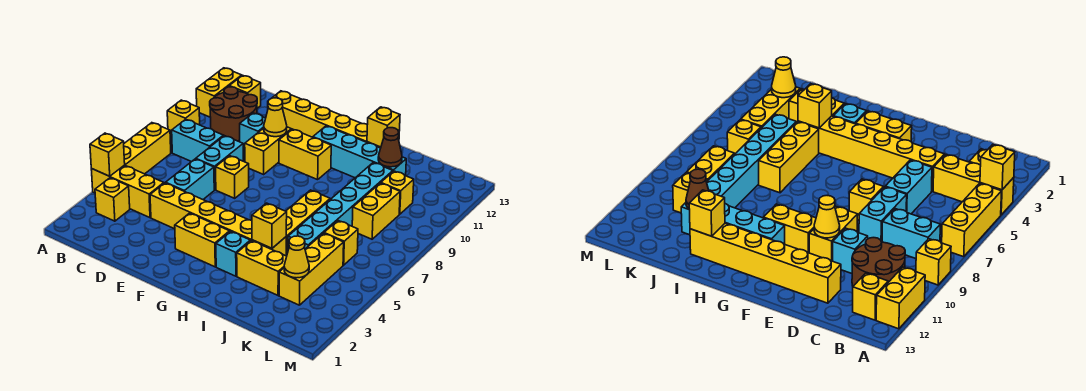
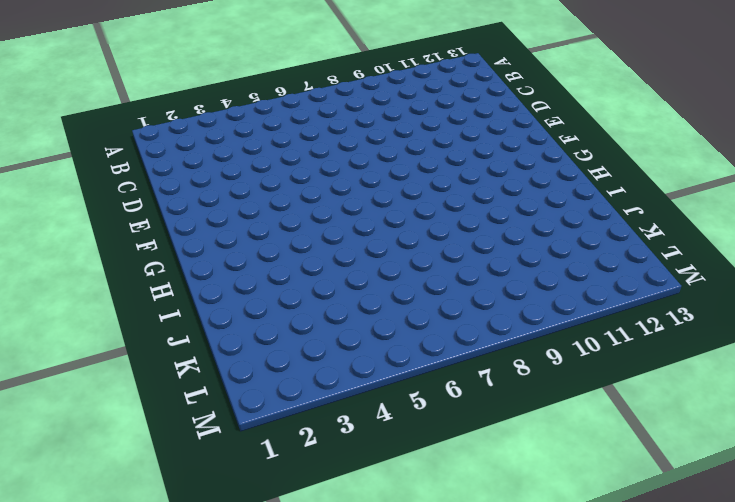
none -> yellow 1x3 brick [91,165,164,218]
none -> yellow 1x3 brick [124,123,171,174]
none -> yellow 1x1 brick [167,100,200,135]
none -> yellow 1x2 brick [196,68,242,117]

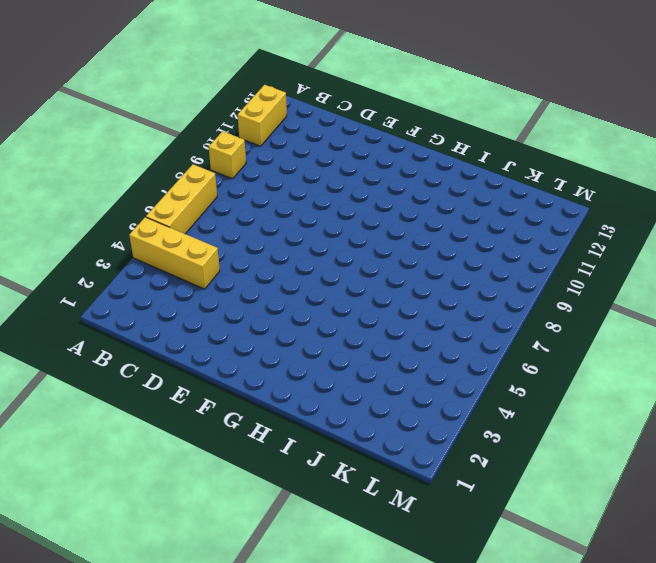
none -> yellow 1x1 brick [95,178,130,221]
none -> cyan 1x2 brick [172,119,224,162]
none -> brown 2x2 round brick [210,87,257,141]
none -> yellow 1x1 brick [229,75,261,108]

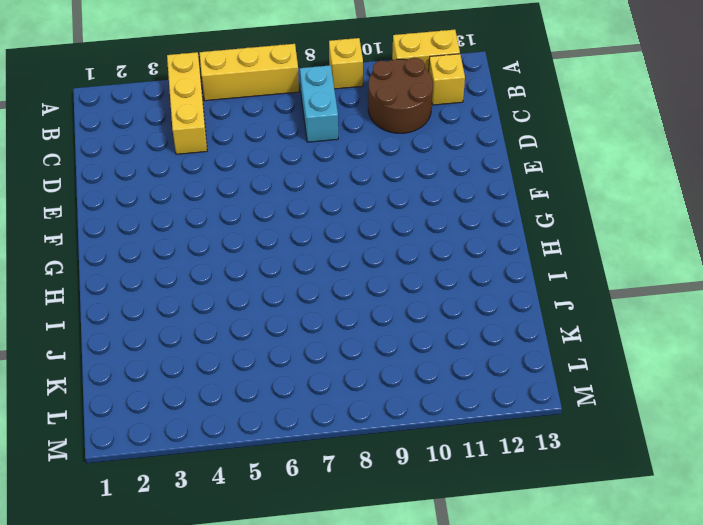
none -> yellow 1x1 brick [95,178,130,221]
none -> yellow 1x6 brick [150,183,286,256]
none -> cyan 1x2 brick [166,159,214,199]
none -> cyan 1x2 brick [196,136,243,190]

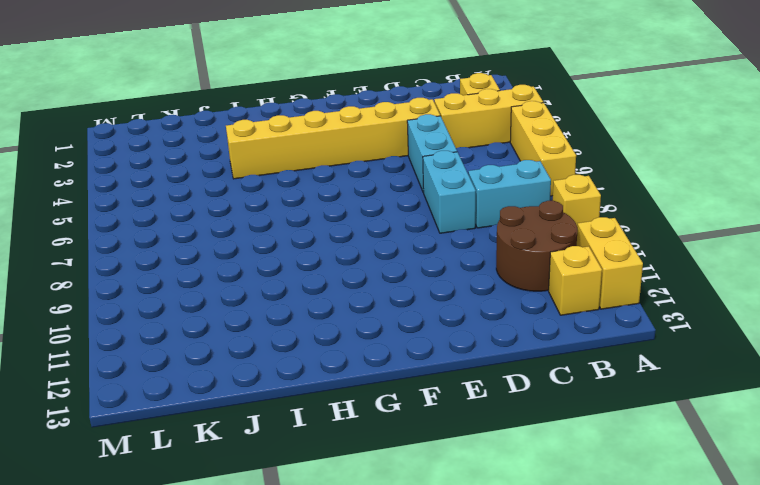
none -> cyan 1x1 brick [240,113,266,149]
none -> yellow 1x6 brick [272,91,381,148]
none -> yellow 1x1 brick [216,156,249,198]
none -> yellow 1x2 brick [245,127,291,174]

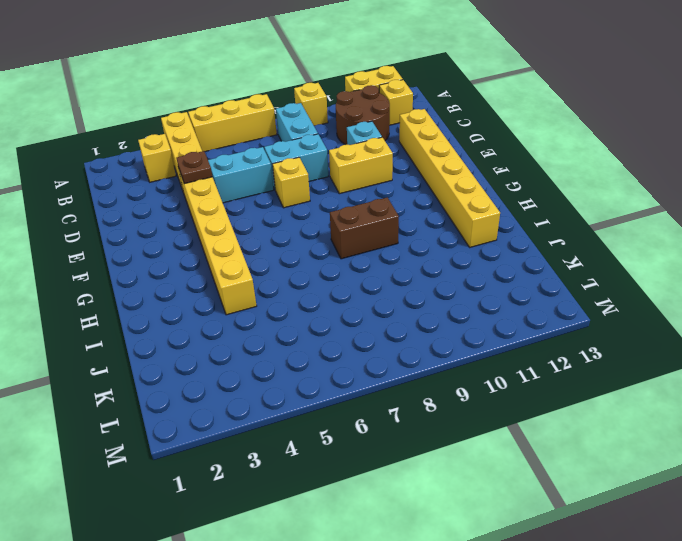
brown 1x1 plate [177,151,212,184] -> none
brown 1x2 brick [330,197,399,259] -> none
none -> yellow 1x2 brick [175,213,230,267]
none -> yellow 1x2 brick [279,129,331,180]
none -> cyan 1x4 brick [313,126,406,178]
none -> cyan 1x1 brick [216,231,250,276]

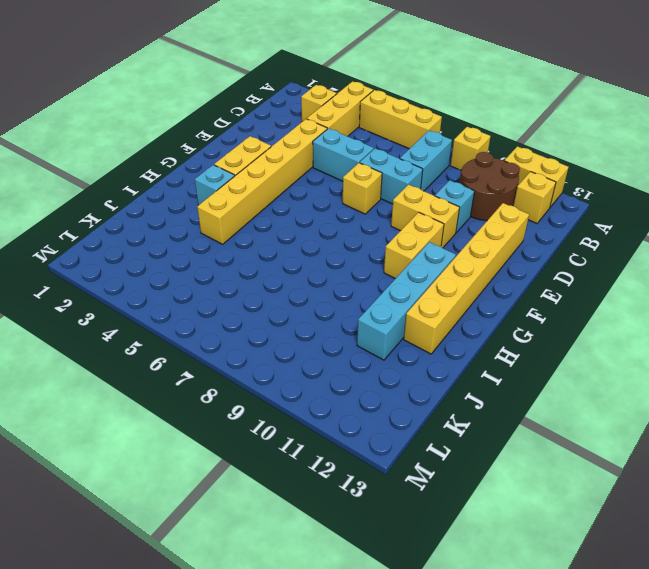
none -> yellow 1x2 brick [237,241,287,295]
none -> yellow 1x3 brick [286,190,330,256]
none -> cyan 1x6 brick [288,163,393,250]
none -> yellow 1x3 brick [279,233,344,305]

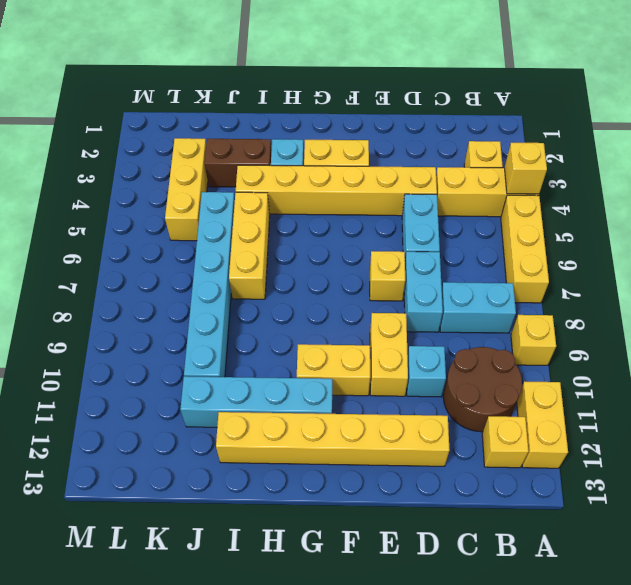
brown 1x2 brick [205,139,272,187] -> yellow 1x2 brick [237,241,287,295]
none -> yellow 1x1 brick [324,221,358,265]
none -> yellow 1x2 brick [352,183,400,239]
none -> yellow 1x1 brick [381,171,414,214]
none -> yellow 1x1 cone [264,98,287,137]

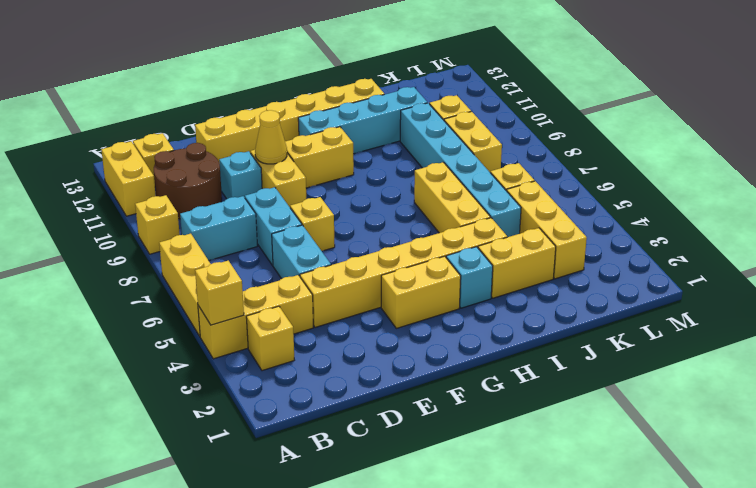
none -> yellow 1x1 brick [252,203,287,248]
none -> yellow 1x1 brick [367,107,400,147]
none -> brown 1x1 cone [378,128,402,167]
none -> yellow 1x1 cone [284,236,309,278]

